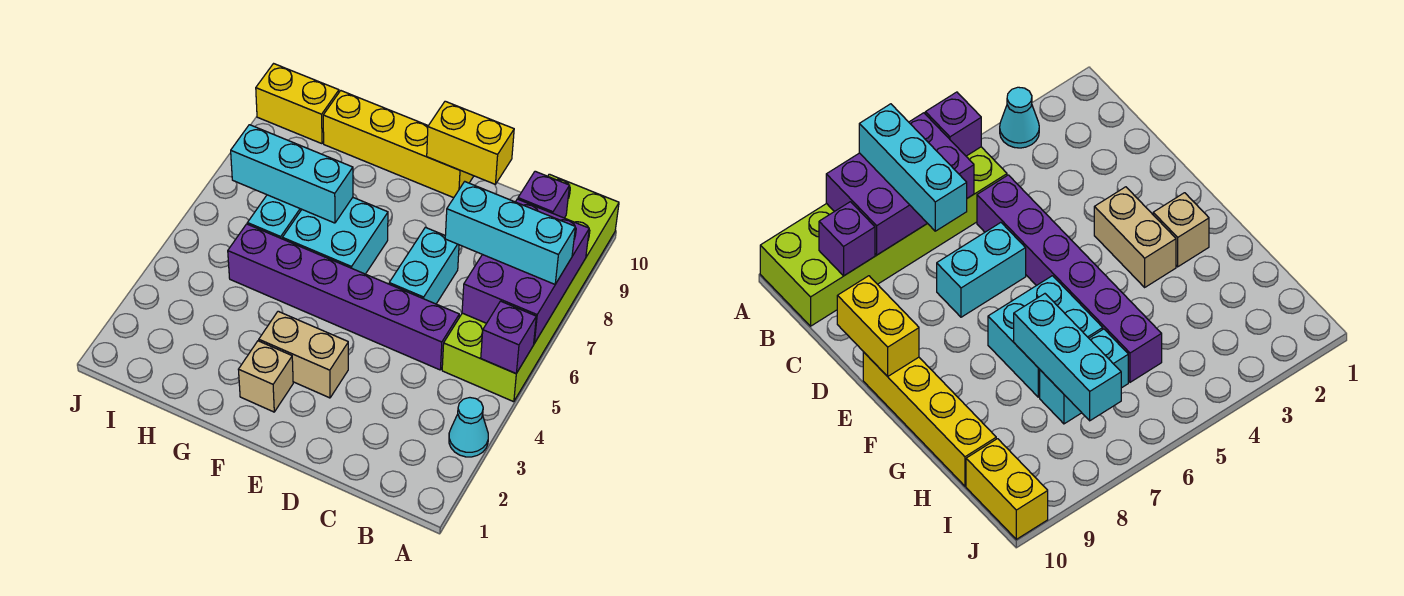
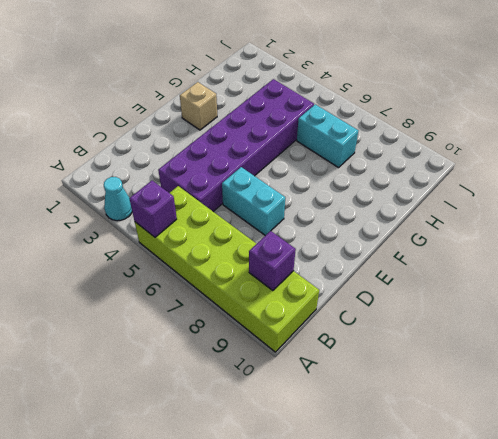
purple 2x6 brick [158,79,314,211] -> purple 1x6 brick [228,224,459,370]
none -> tan 1x2 brick [259,311,348,398]
none -> yellow 1x4 brick [323,91,474,198]
none -> cyan 2x2 brick [282,198,388,274]

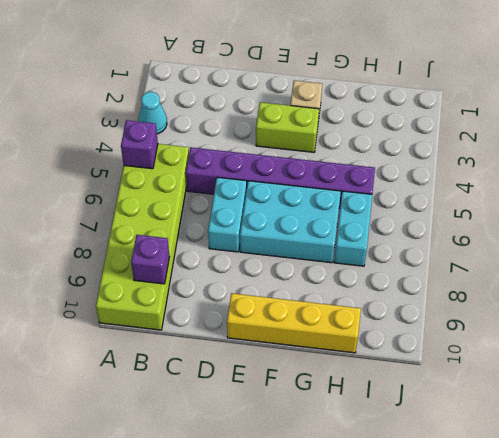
lime 1x2 brick [256,102,319,152] -> tan 1x2 brick [259,311,348,398]
cyan 2x3 brick [240,181,341,263] -> cyan 2x2 brick [282,198,388,274]
none -> yellow 1x2 brick [256,64,339,144]
none -> purple 2x3 brick [462,199,589,343]
none -> yellow 1x2 brick [427,101,514,184]

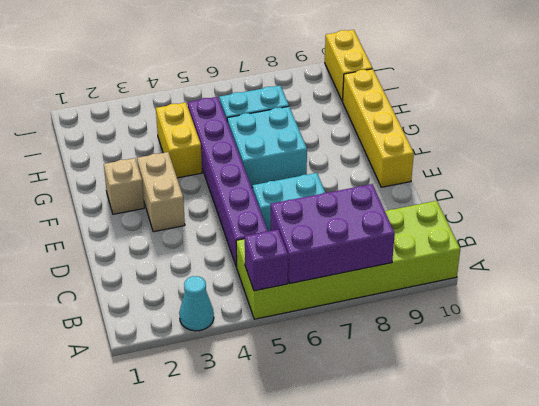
yellow 1x2 brick [156,103,202,178] -> yellow 1x2 brick moved to [427,101,514,184]
none -> purple 1x1 brick [518,171,569,218]
none -> cyan 1x3 brick [231,125,353,223]
none -> cyan 1x3 brick [445,182,575,284]

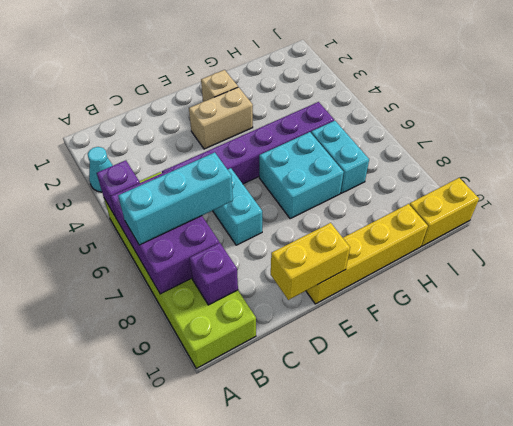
none -> cyan 1x3 brick [231,125,353,223]

